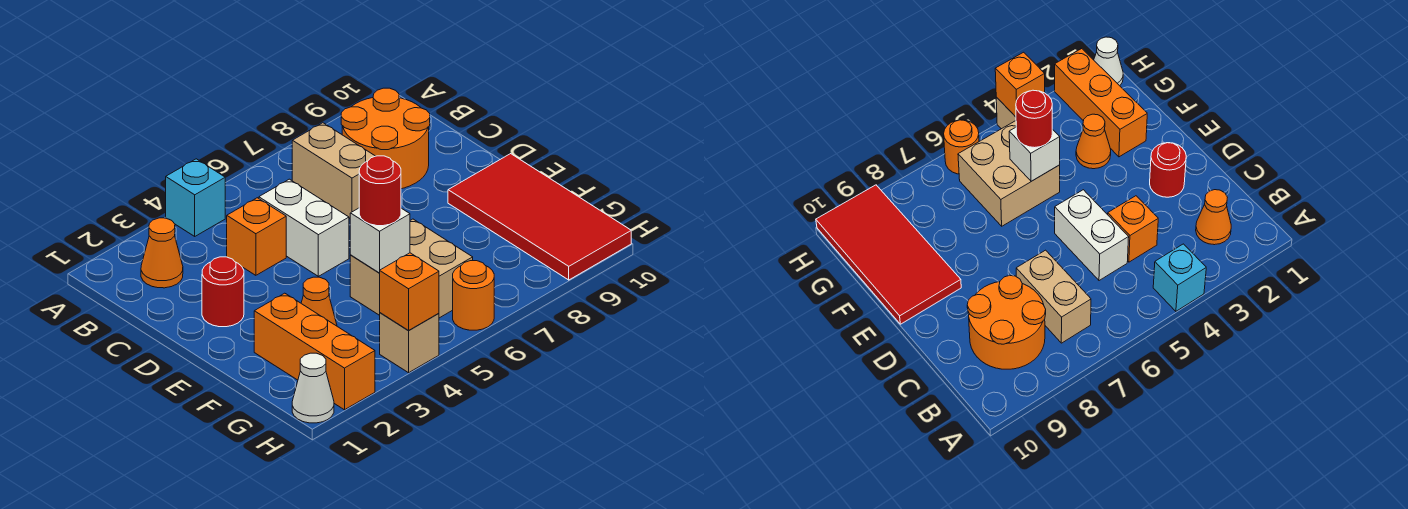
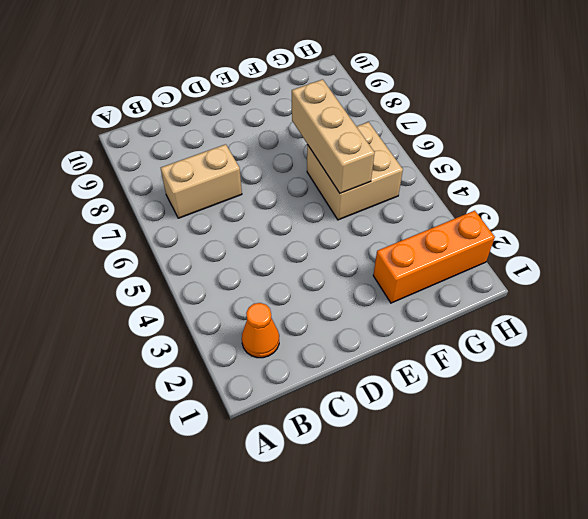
tan 1x3 brick [292,79,375,193] -> white 1x1 brick [350,208,410,273]
none -> cyan 1x1 brick [166,159,225,236]
none -> orange 2x2 round brick [341,88,430,189]
none -> orange 1x1 brick [227,198,286,275]

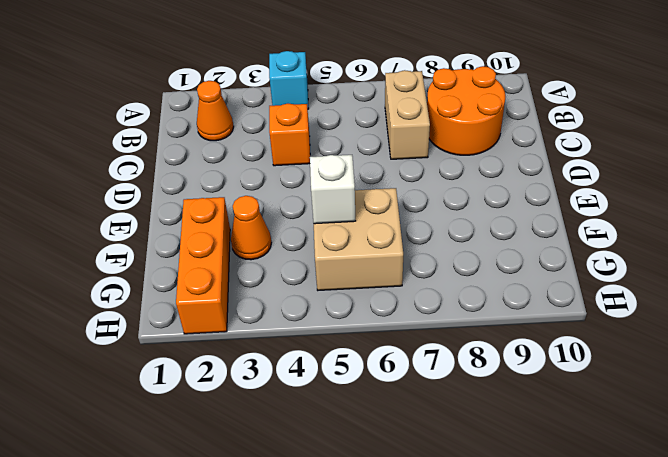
none -> white 1x2 brick [259,179,349,276]
none -> red 1x1 round brick [202,257,244,327]
none -> red 2x4 tile [448,154,631,280]

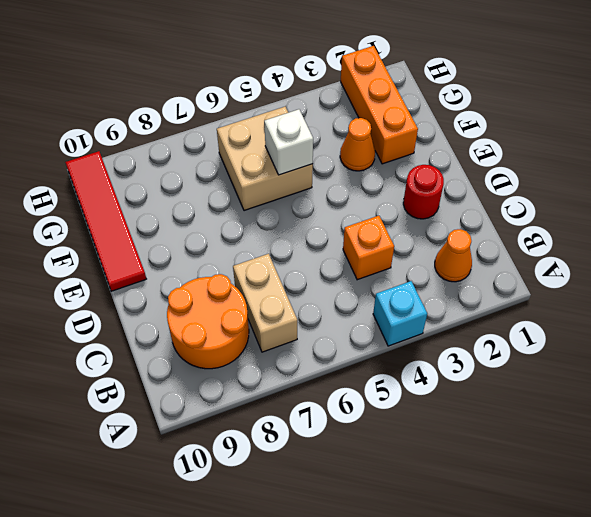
red 1x4 tile [65,151,146,291] -> red 2x4 tile [448,154,631,280]
none -> white 1x2 brick [259,179,349,276]
none -> white 1x1 cone [292,353,334,423]
none -> tan 1x1 brick [380,313,439,373]

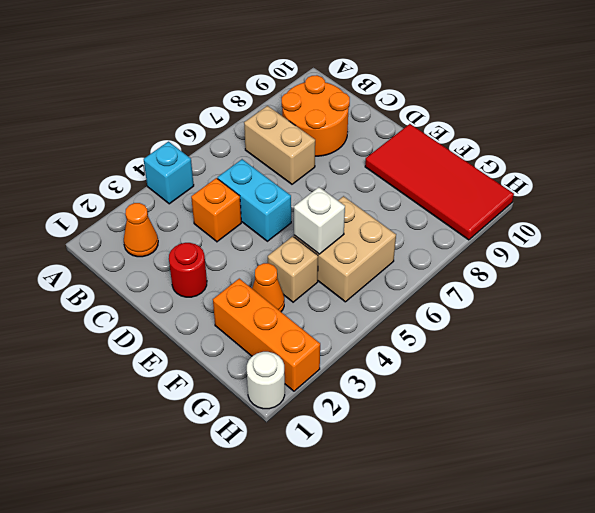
cyan 1x2 brick [218,159,291,241] -> white 1x2 brick [259,179,349,276]
tan 1x1 brick [268,236,318,302] -> tan 1x1 brick moved to [380,313,439,373]
white 1x1 round brick [247,352,285,409] -> white 1x1 cone [292,353,334,423]
none -> orange 1x1 round brick [453,261,494,330]
none -> orange 1x1 brick [379,253,439,331]
none -> red 1x1 round brick [359,156,401,226]

